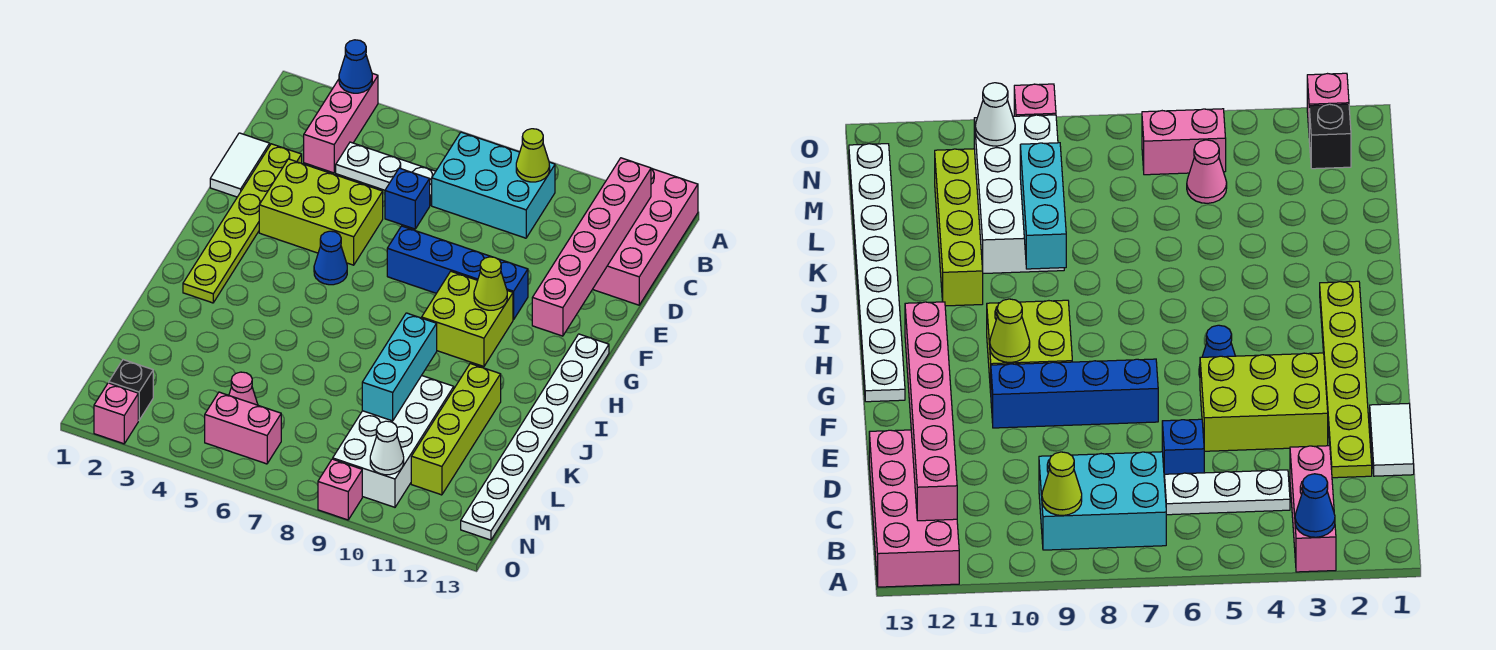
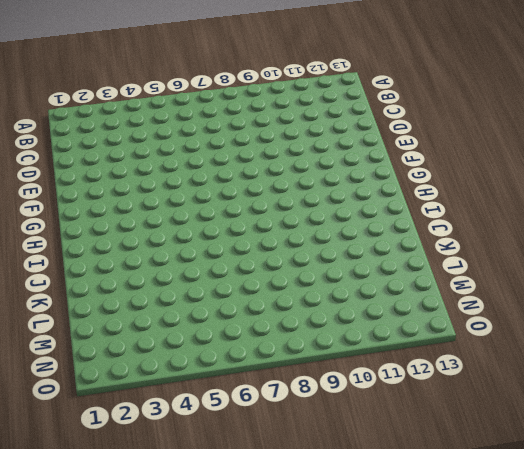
none -> pink 1x3 brick [304,73,378,173]
none -> pink 2x4 brick [593,168,698,305]
none -> cyan 2x3 brick [432,132,555,238]

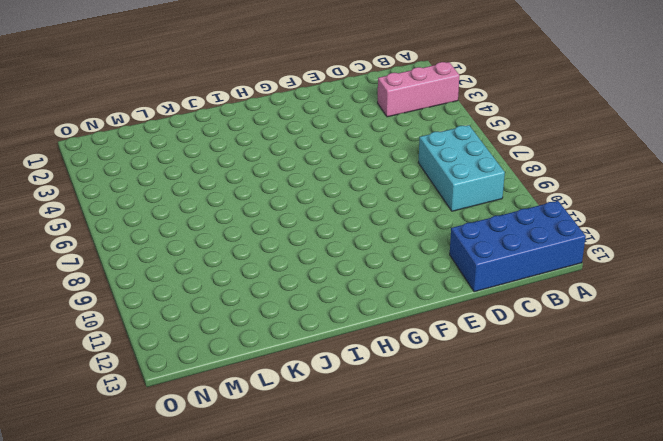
blue 2x4 brick [450,201,586,292] -> pink 2x4 brick [593,168,698,305]
none -> white 1x3 plate [336,142,436,205]
none -> white 1x2 tile [210,133,270,197]
none -> lime 1x6 plate [183,144,302,303]

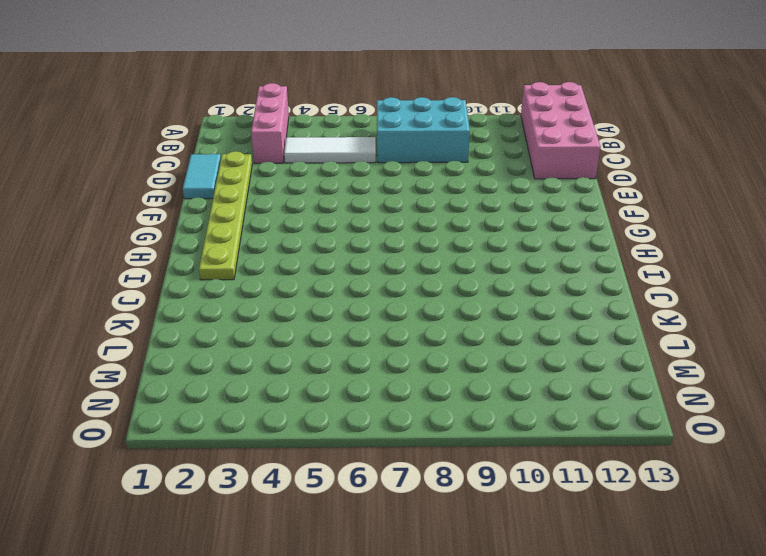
white 1x3 tile [284,137,376,163] -> white 1x3 plate [336,142,436,205]
cyan 1x2 tile [183,154,221,199] -> white 1x2 tile [210,133,270,197]
none -> blue 1x1 brick [385,168,430,229]
none -> lime 2x3 brick [259,159,383,265]
none -> blue 1x4 brick [387,226,528,320]

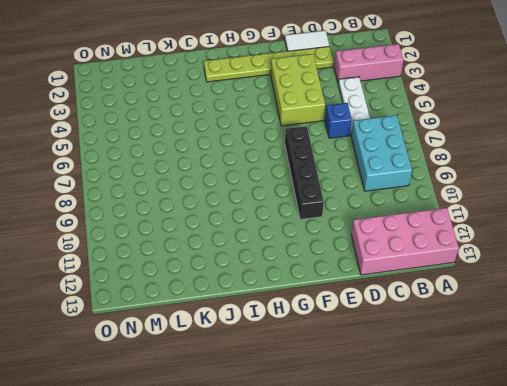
black 1x4 brick [285,126,324,220] -> blue 1x4 brick [387,226,528,320]
none -> blue 1x1 cone [314,231,347,285]
none -> lime 2x2 brick [422,271,513,367]
none -> white 1x8 plate [461,334,609,540]

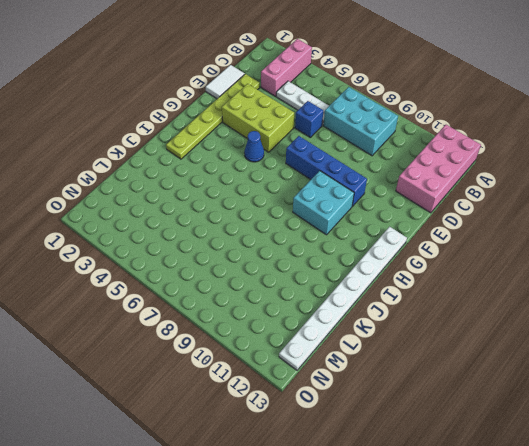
cyan 2x2 brick [293,171,354,235] -> lime 2x2 brick [422,271,513,367]
none -> lime 1x4 brick [411,364,501,495]
none -> white 2x4 brick [333,376,454,507]
none -> pink 1x1 cone [229,372,258,405]

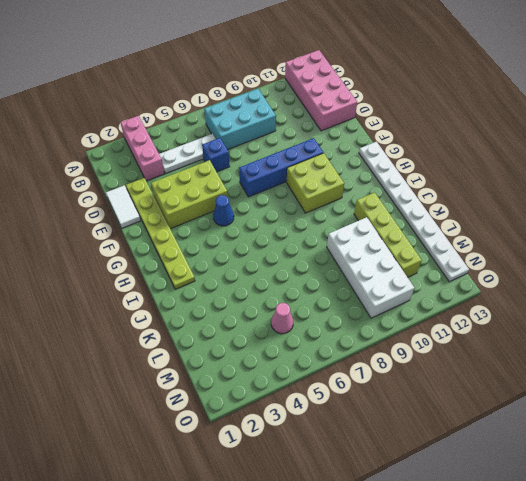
none -> black 1x1 brick [109,360,153,420]
none -> pink 1x2 brick [205,392,281,464]
none -> pink 1x1 brick [94,383,138,444]

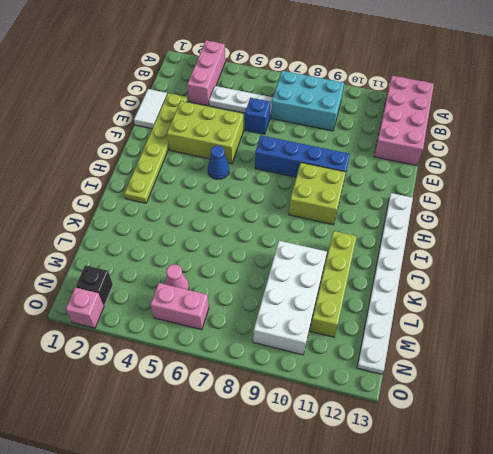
none -> pink 1x1 brick [318,459,362,520]
none -> blue 1x1 cone [339,40,372,93]
none -> lime 1x1 cone [516,129,550,182]

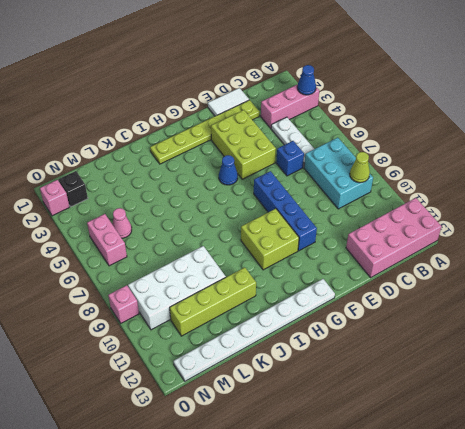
none -> pink 1x6 brick [532,158,651,336]
none -> lime 1x1 cone [474,257,507,310]
none -> cyan 1x3 brick [362,313,437,421]

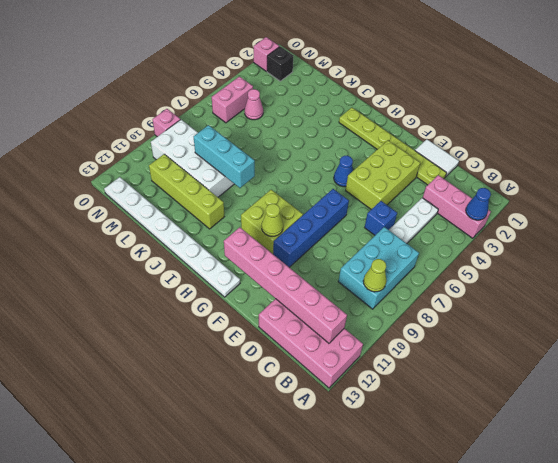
none -> white 1x1 cone [370,421,404,475]

